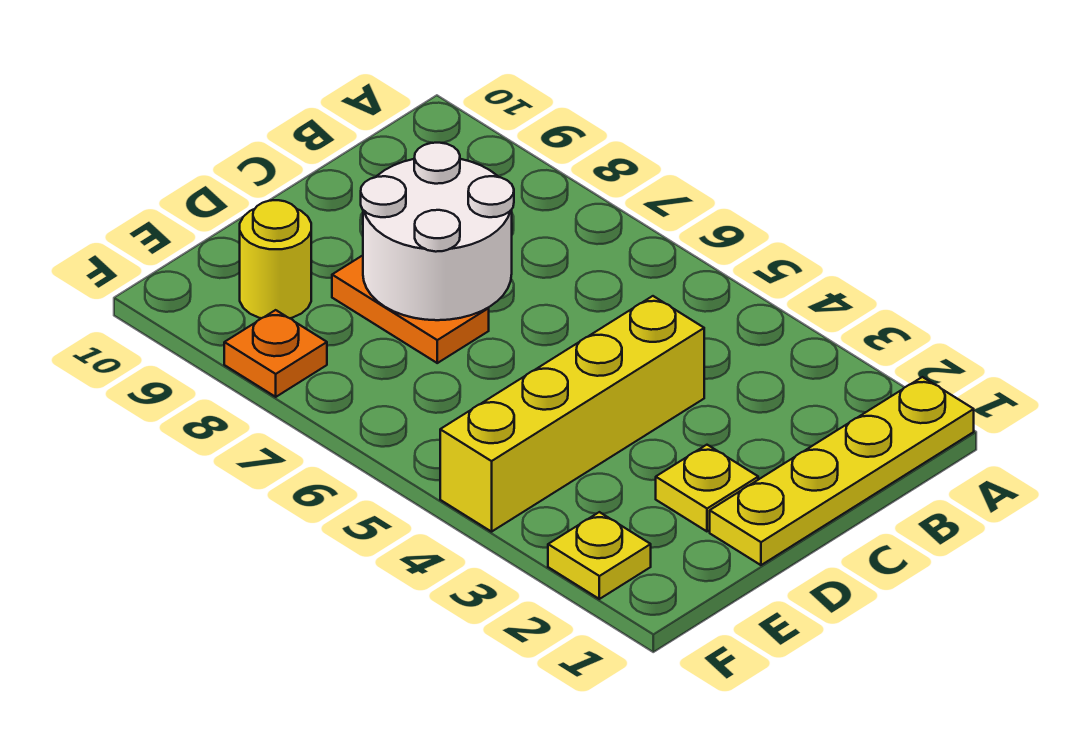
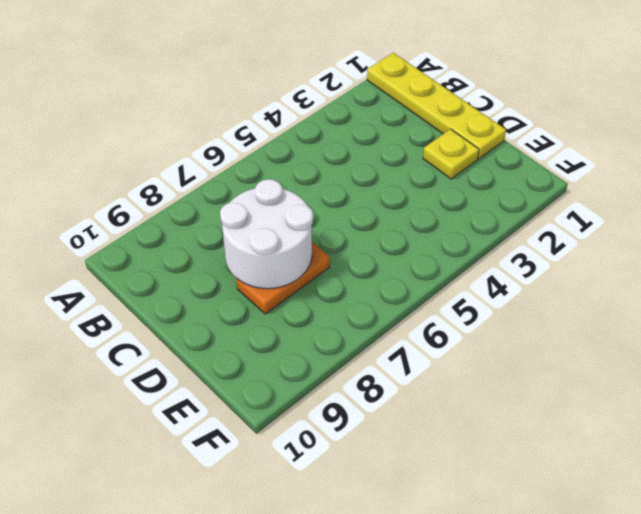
none -> yellow 1x4 brick [440,296,704,532]
none -> yellow 1x1 round brick [240,200,311,318]

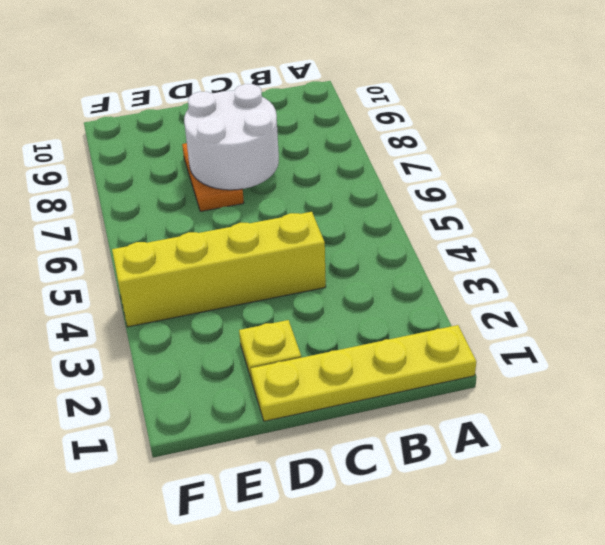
none -> yellow 1x1 round brick [240,200,311,318]
none -> yellow 1x1 plate [548,512,651,599]

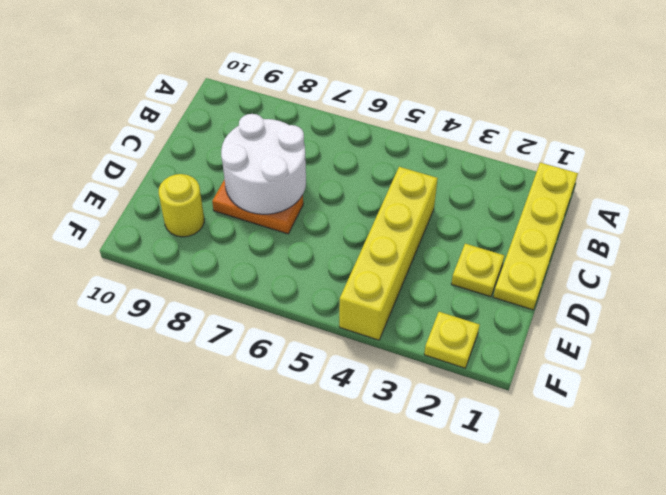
none -> orange 1x1 plate [224,310,327,397]

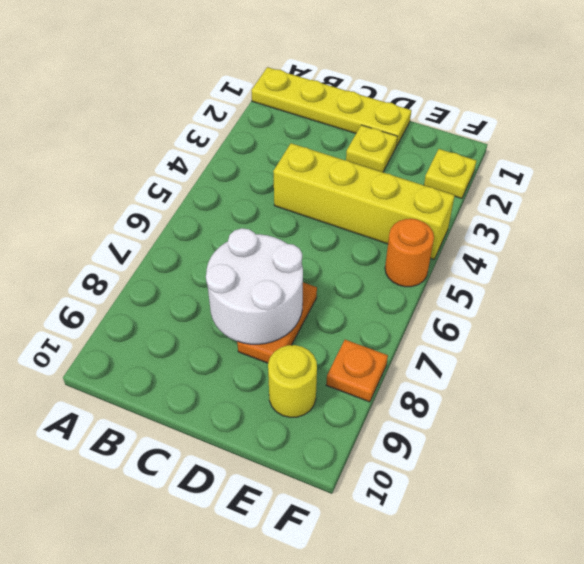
orange 1x1 round brick [385,219,434,287] -> none

